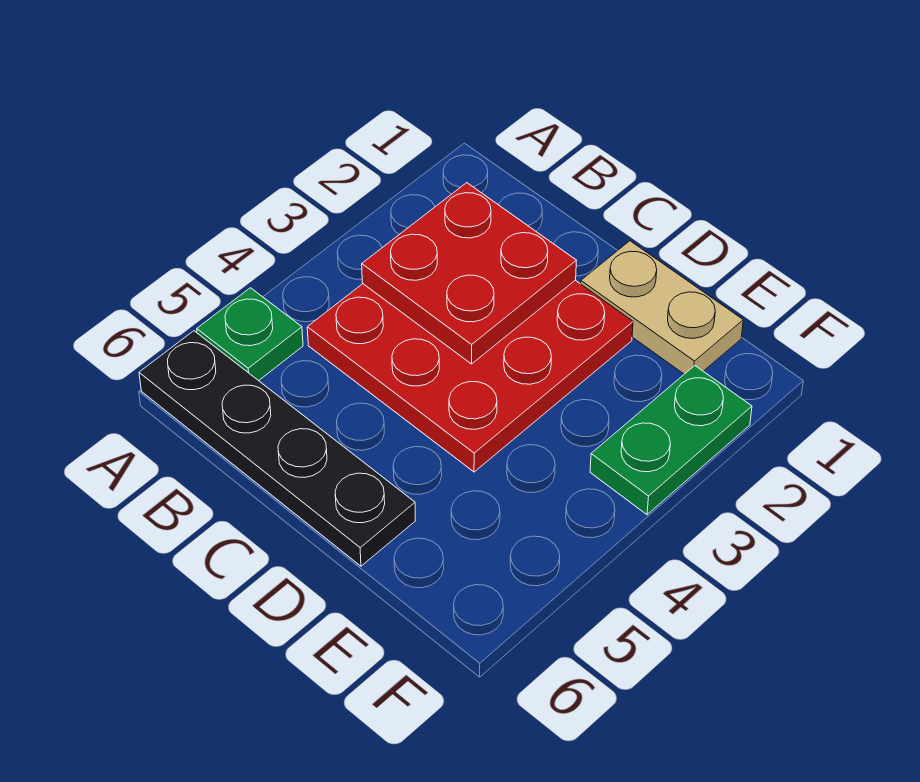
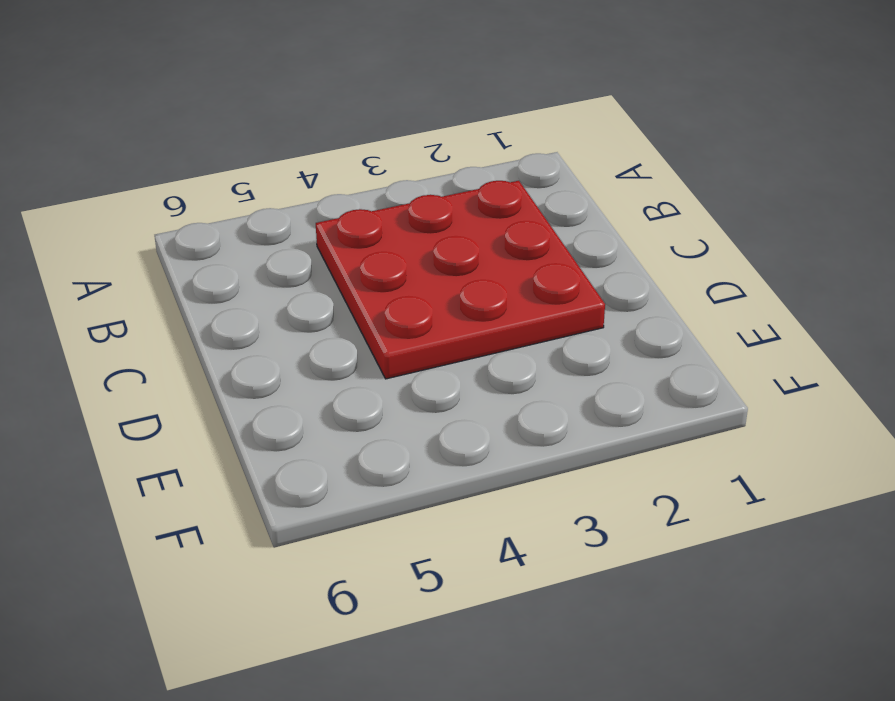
none -> green 1x1 plate [197,288,303,381]
none -> black 1x4 plate [139,331,415,566]

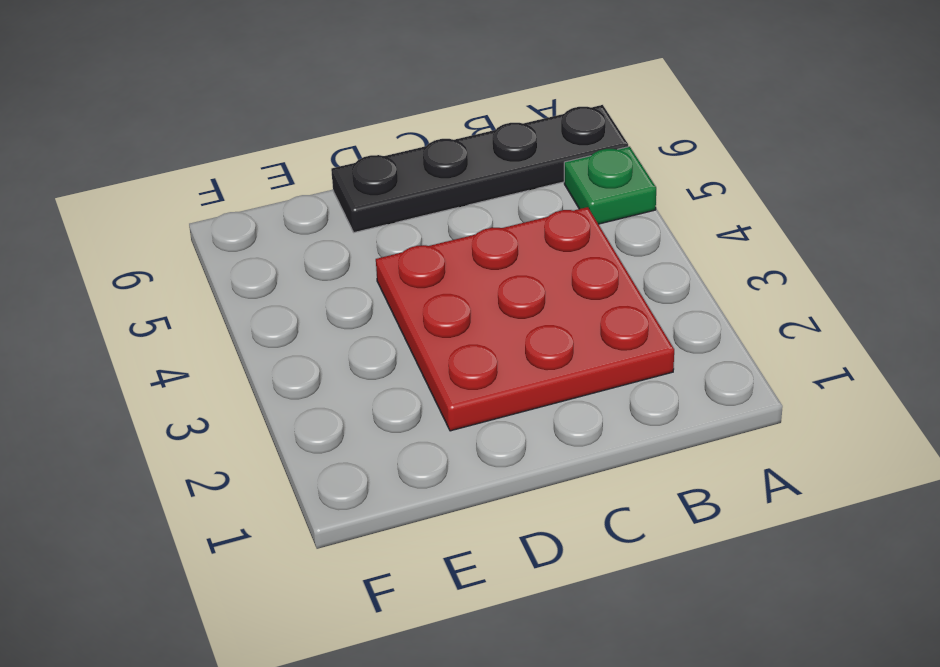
none -> tan 1x2 plate [581,241,743,374]
none -> green 1x2 plate [590,366,752,515]

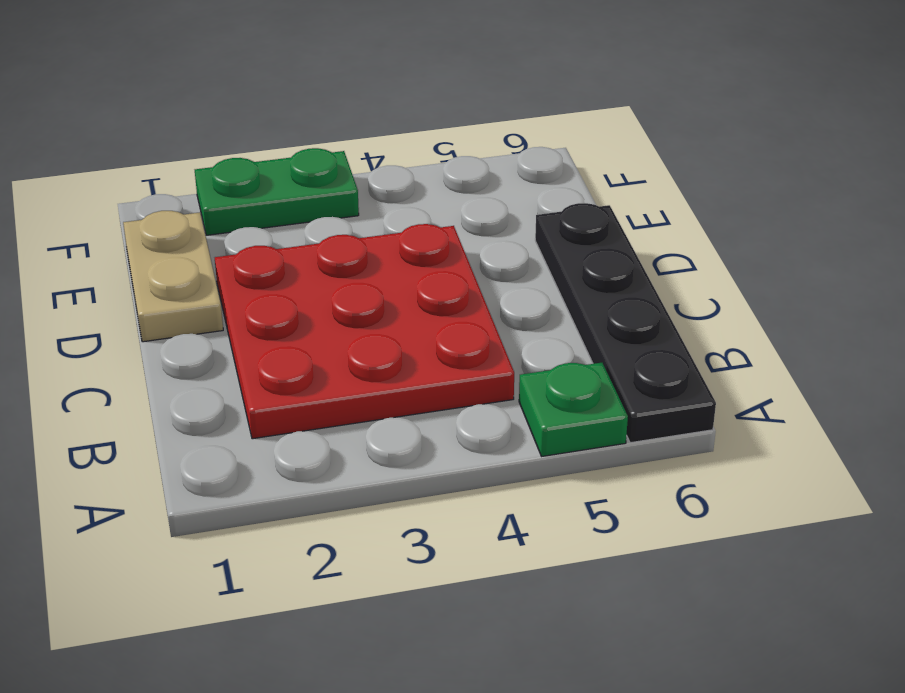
none -> red 2x2 plate [362,183,576,364]

